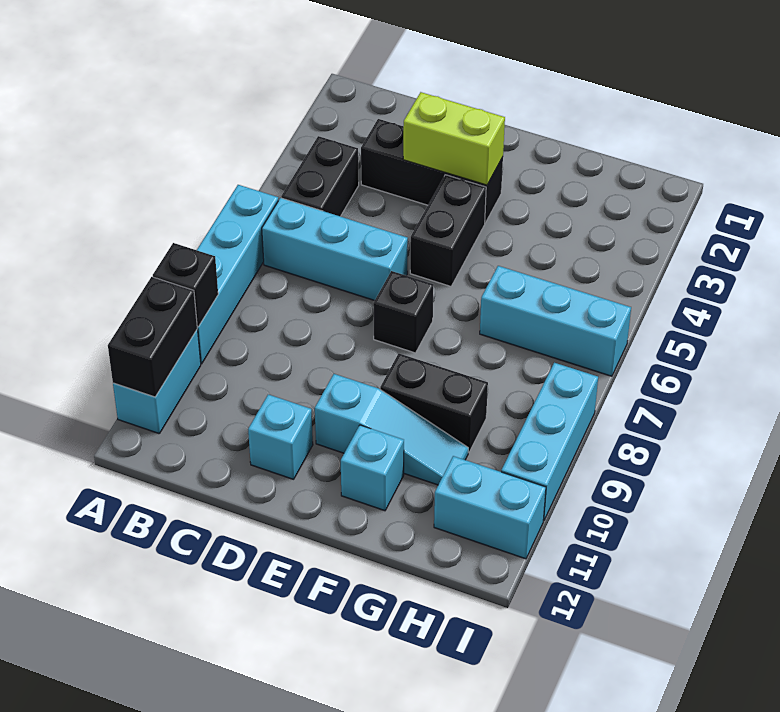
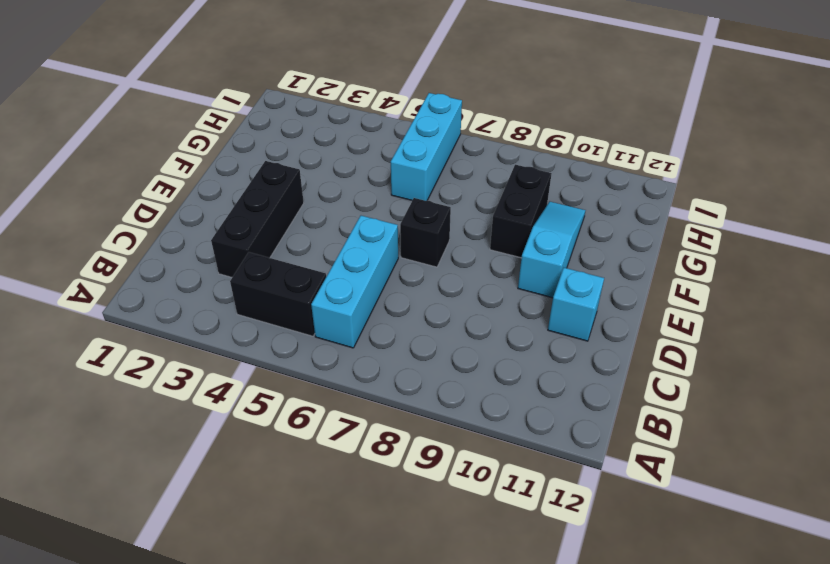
none -> cyan 1x4 brick [197,185,278,364]
none -> cyan 1x2 brick [113,329,201,433]
none -> black 1x2 brick [410,175,486,286]

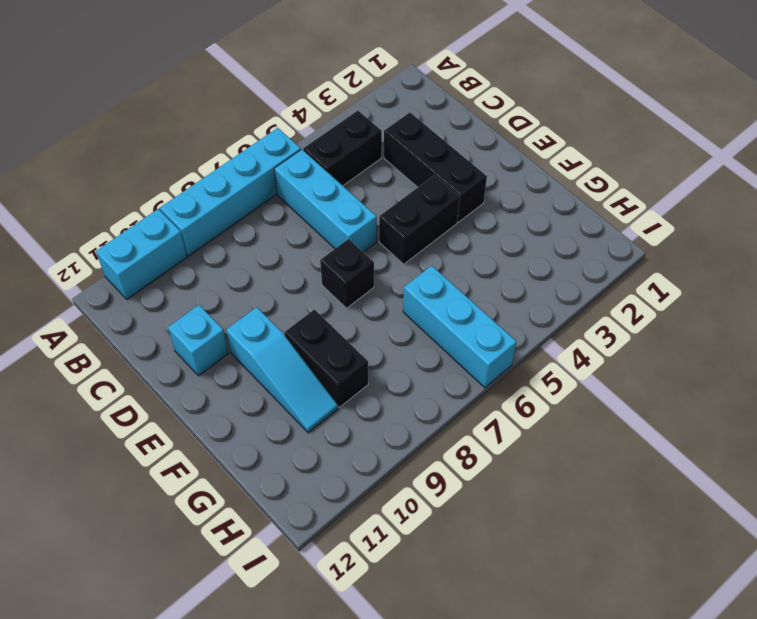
none -> cyan 1x1 brick [341,425,404,511]
none -> cyan 1x2 brick [434,456,546,559]
none -> cyan 1x3 brick [501,363,598,521]

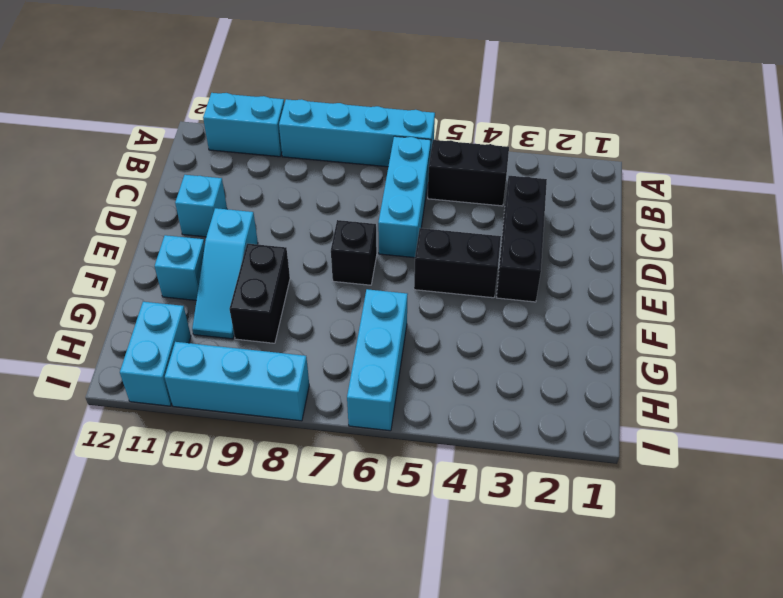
none -> black 1x1 brick [153,243,218,327]
none -> black 1x2 brick [108,277,197,397]
none -> lime 1x2 brick [403,92,505,185]

